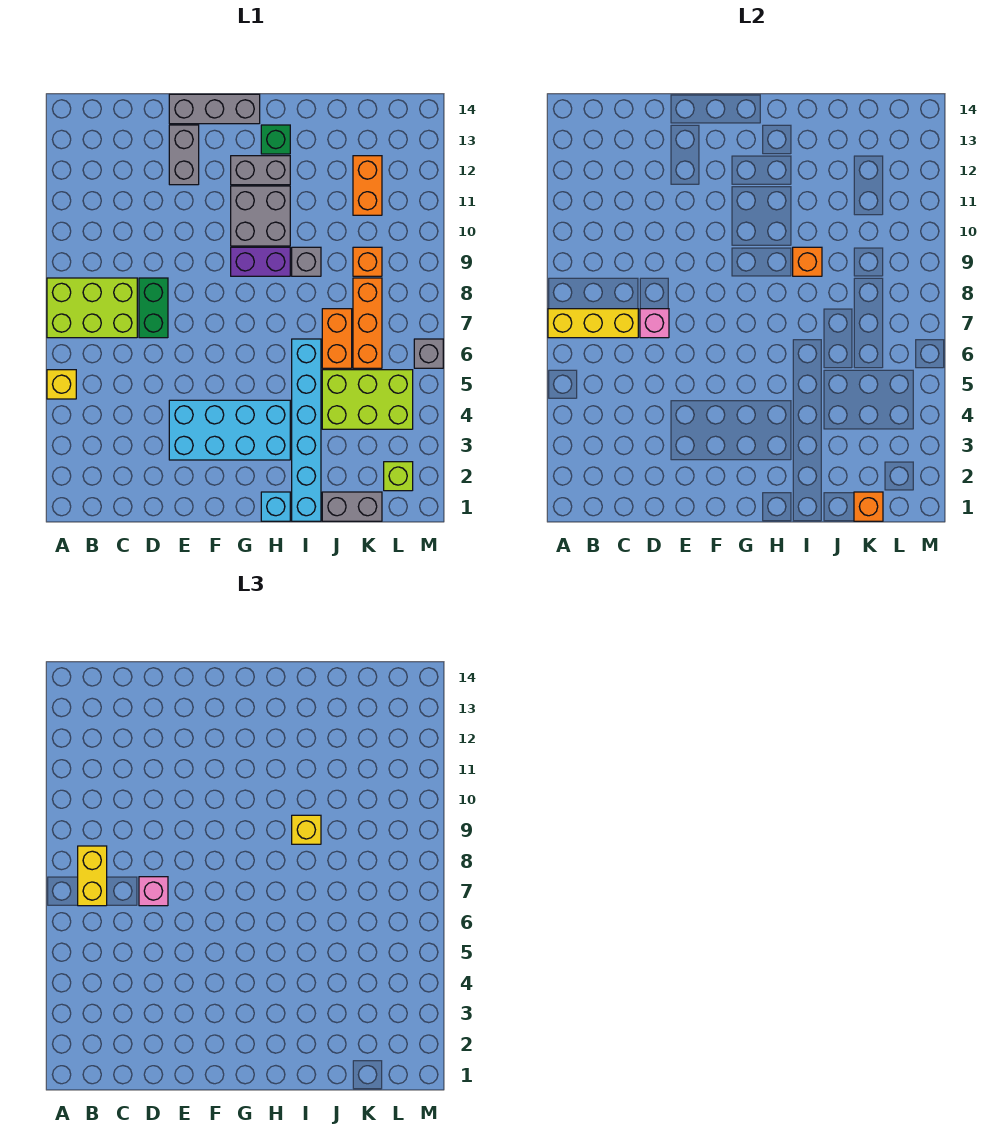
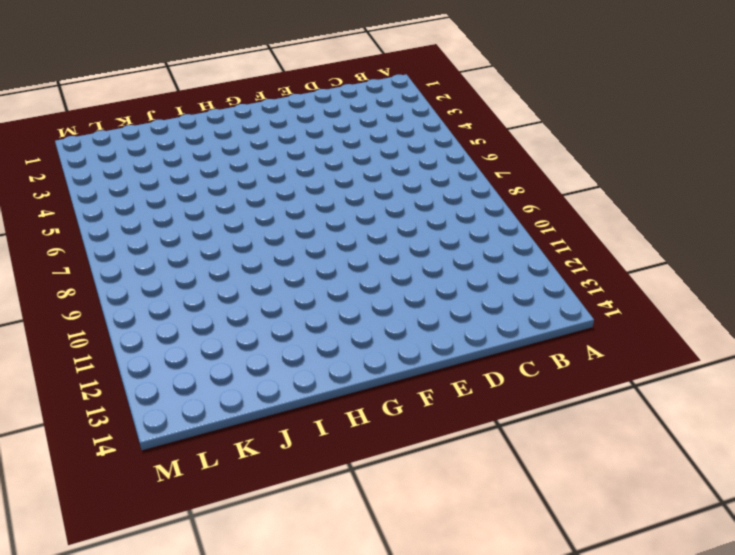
none -> yellow 1x1 brick [47,370,76,399]
none -> lime 2x3 brick [47,278,137,338]
none -> green 1x2 brick [139,278,168,338]

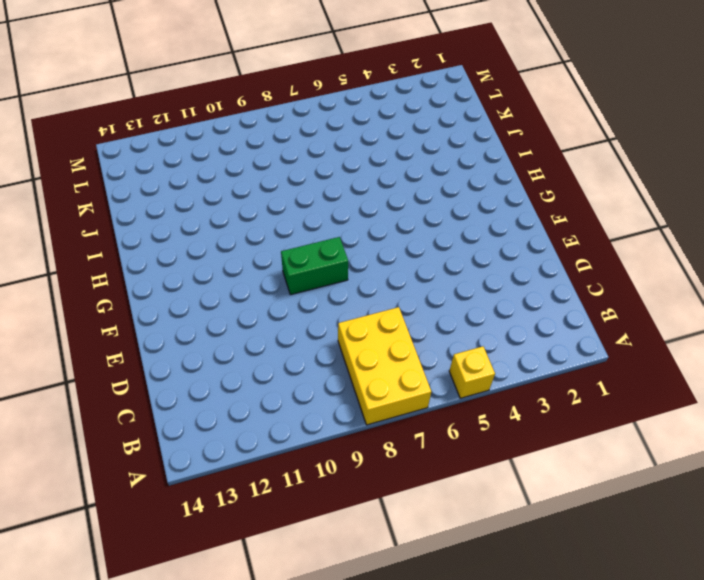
yellow 2x3 brick [338,307,431,425] -> lime 2x3 brick [47,278,137,338]
green 1x2 brick [281,237,348,295] -> green 1x2 brick moved to [139,278,168,338]
none -> cyan 2x4 brick [169,400,290,460]
none -> grey 1x2 brick [169,125,199,185]
none -> grey 1x3 brick [169,94,260,124]

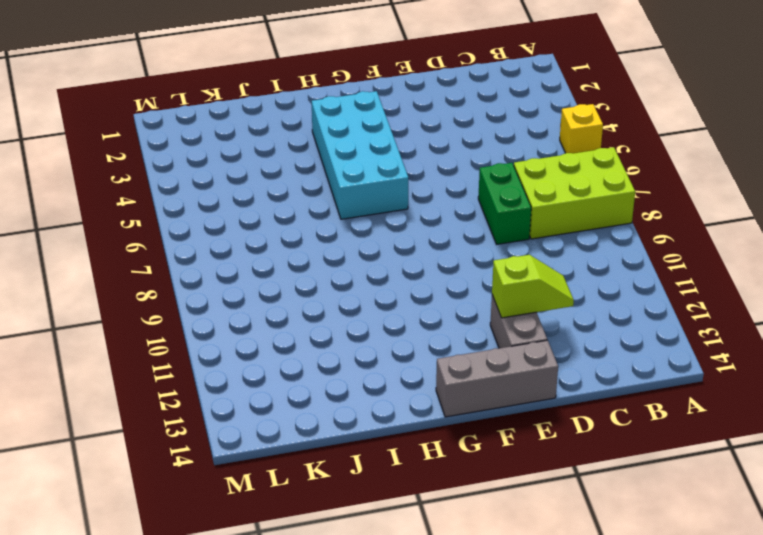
lime 1x2 slope [492,255,574,318] -> none
cyan 2x4 brick [312,91,408,219] -> cyan 2x4 brick turned to [169,400,290,460]
none -> purple 1x2 brick [231,247,290,276]
none -> grey 2x2 brick [231,186,290,246]
none -> grey 1x2 brick [231,156,290,185]

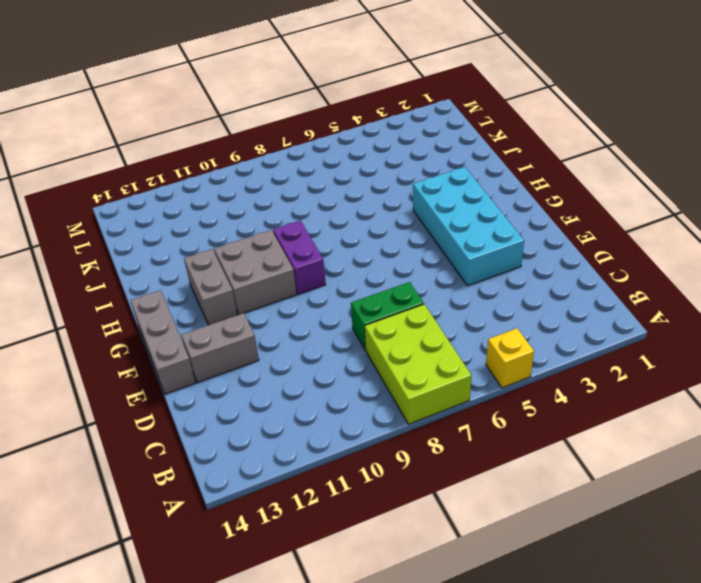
none -> cyan 1x1 brick [261,492,290,521]
none -> green 1x1 brick [261,125,290,154]
none -> cyan 1x6 brick [292,339,321,521]

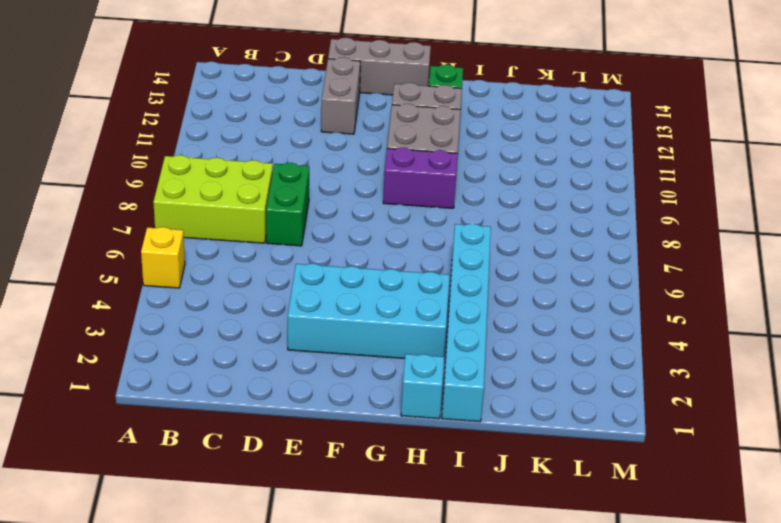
none -> grey 1x1 brick [292,247,321,276]
none -> grey 1x2 brick [322,492,382,521]
none -> lime 2x3 brick [322,370,413,429]

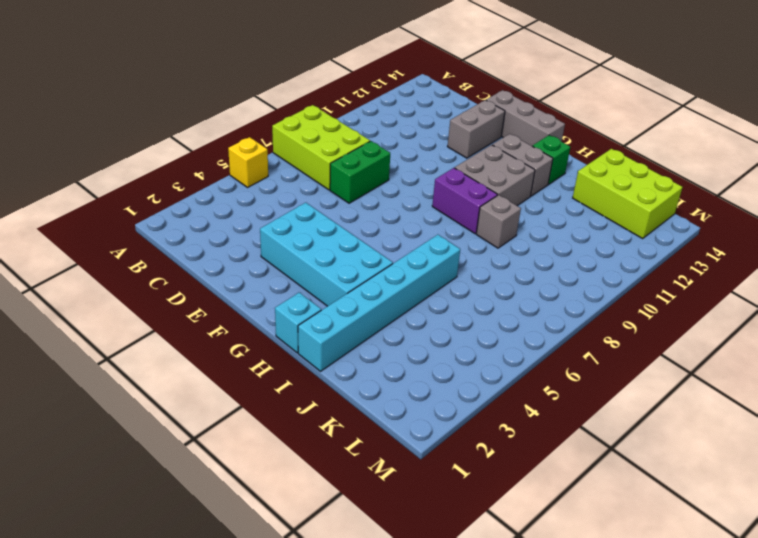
lime 2x3 brick [573,149,682,238] -> lime 2x3 brick moved to [322,370,413,429]
none -> grey 1x2 brick [322,492,382,521]
none -> orange 1x2 brick [322,309,352,368]
none -> orange 1x3 brick [353,278,382,368]

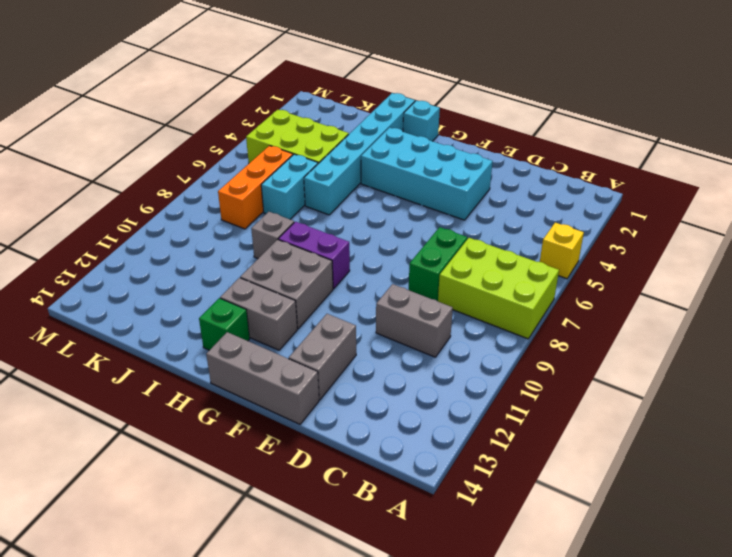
grey 1x2 brick [376,284,453,357] -> grey 1x2 brick moved to [322,492,382,521]
cyan 1x2 brick [261,154,318,219] -> orange 1x2 brick [322,309,352,368]
none -> orange 1x1 brick [353,247,382,276]
none -> orange 1x2 brick [353,156,382,215]
none -> lime 1x1 brick [384,462,413,491]

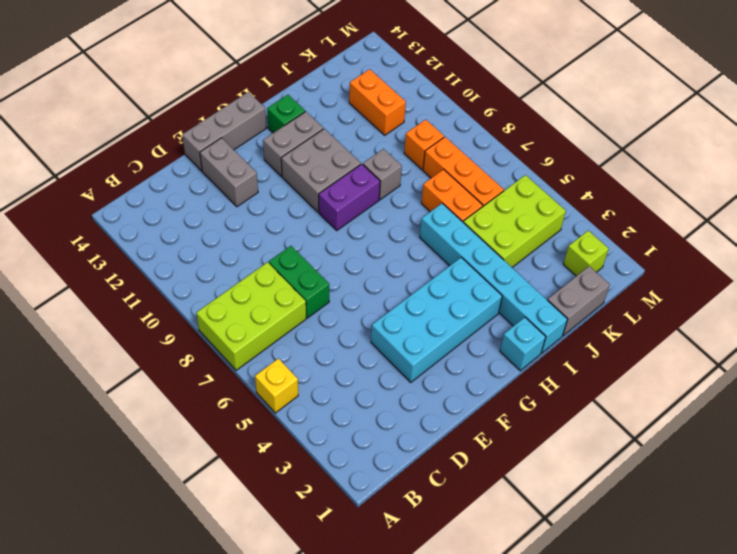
none -> grey 1x1 brick [414,339,443,368]
none -> yellow 1x3 brick [548,309,638,338]
none -> pink 1x1 brick [640,309,669,338]

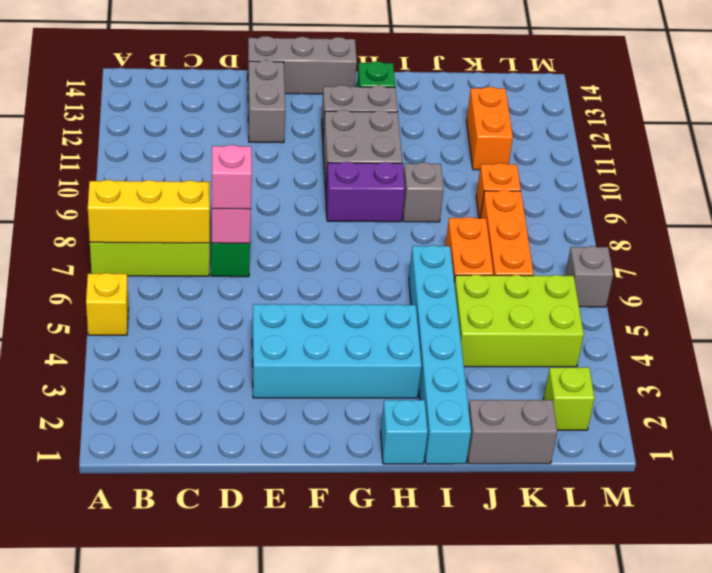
none -> orange 1x1 brick [793,247,822,276]
none -> orange 1x1 brick [854,492,883,521]
none -> yellow 1x2 brick [78,846,107,906]

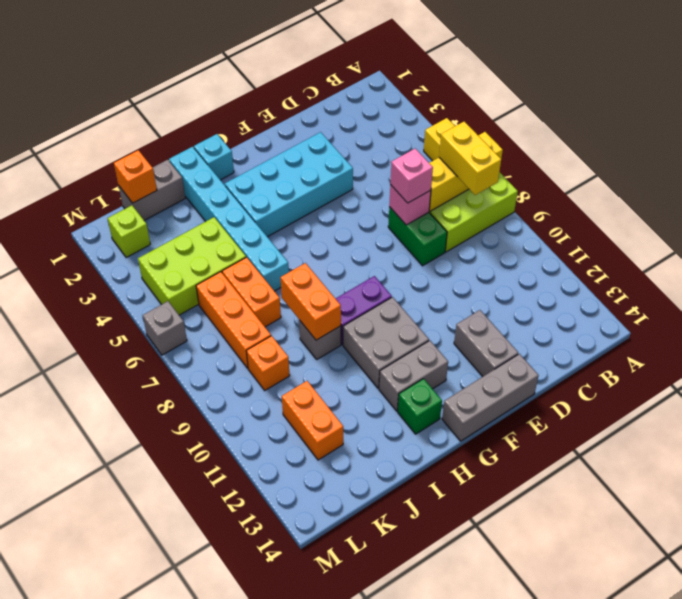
orange 1x2 brick [281,263,341,340] -> orange 1x1 brick [793,247,822,276]
none -> yellow 1x1 brick [292,815,321,844]

